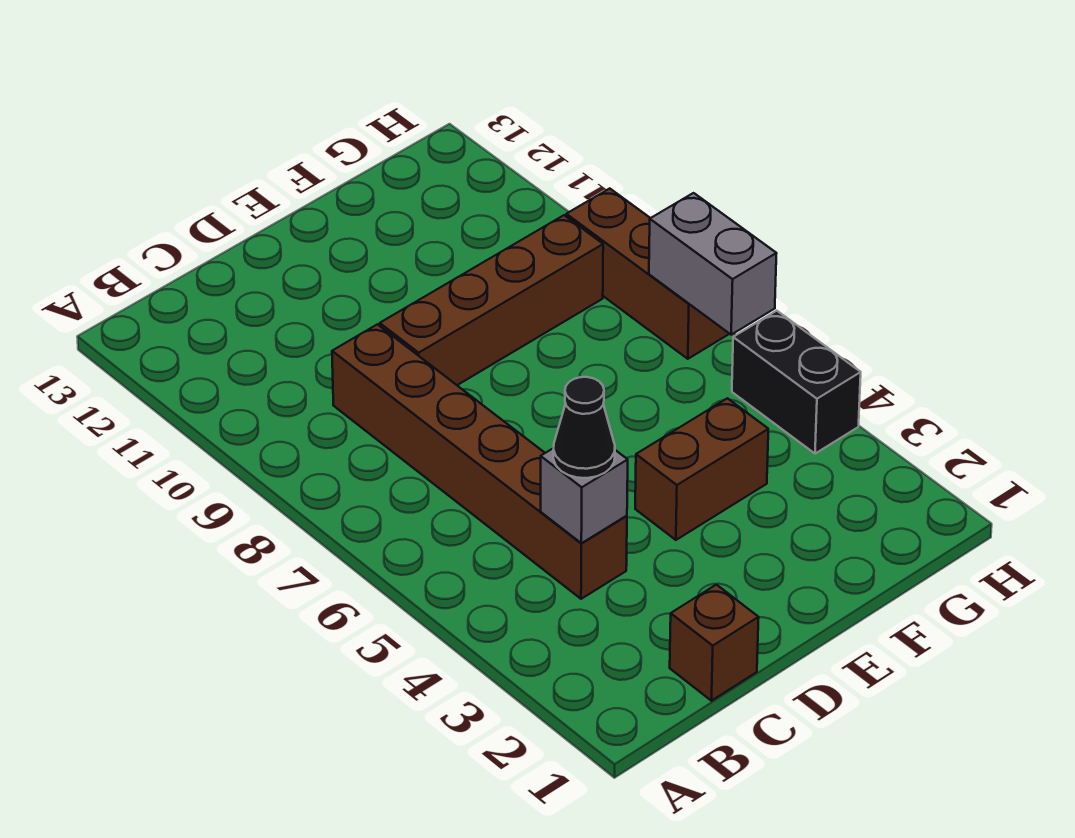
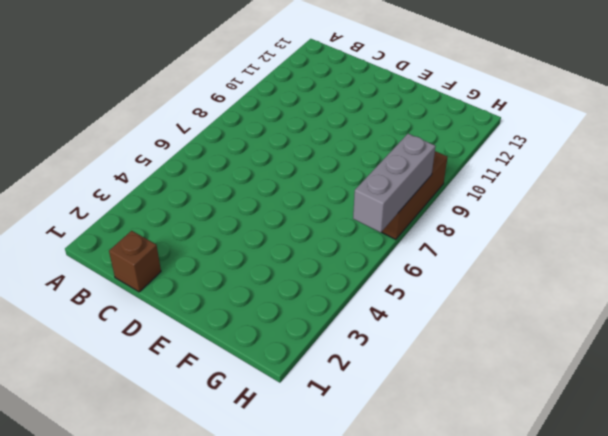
grey 1x3 brick [353,134,436,233] -> grey 1x2 brick [649,193,777,335]
none -> brown 1x6 brick [332,324,627,599]
none -> brown 1x4 brick [380,215,603,385]

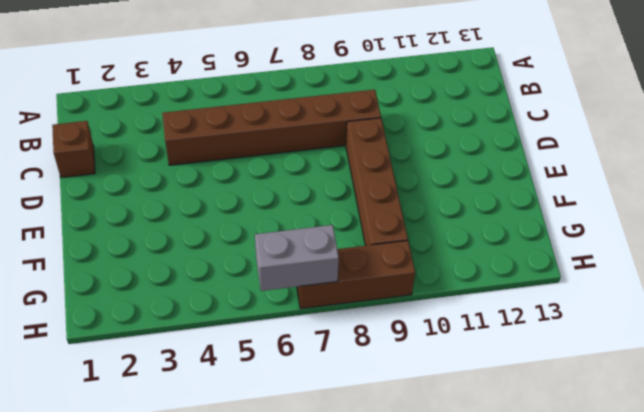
none -> brown 1x2 brick [635,398,768,540]
none -> black 1x2 brick [732,311,861,454]

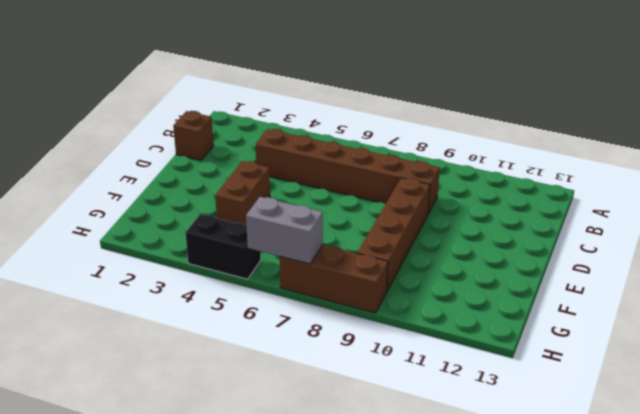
none -> grey 1x1 brick [541,448,628,543]
none -> black 1x1 cone [553,377,615,478]

